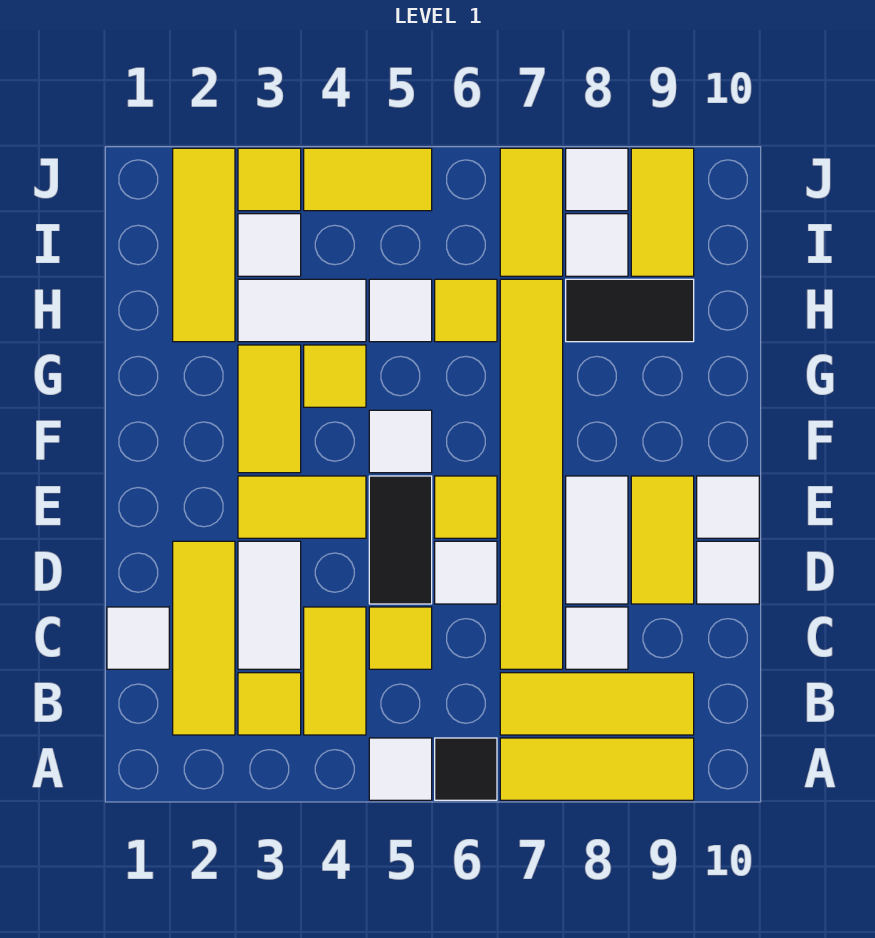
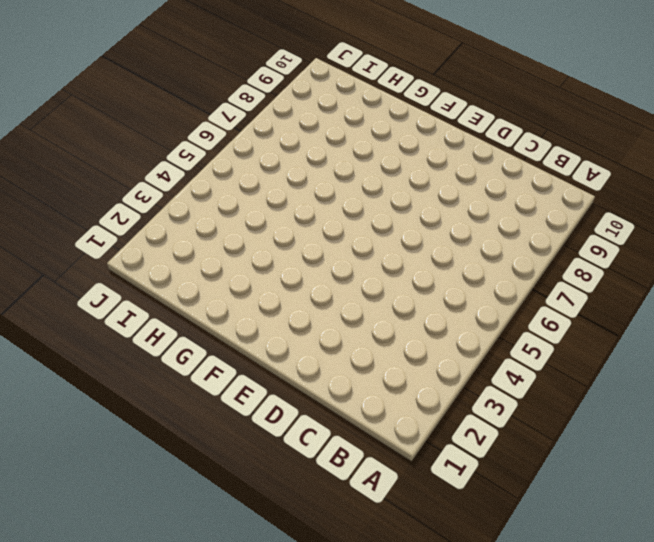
none -> white 1x1 tile [369,738,432,800]
none -> black 1x1 tile [435,738,497,800]
none -> yellow 1x3 tile [500,738,694,800]
none -> yellow 1x3 tile [173,541,235,735]

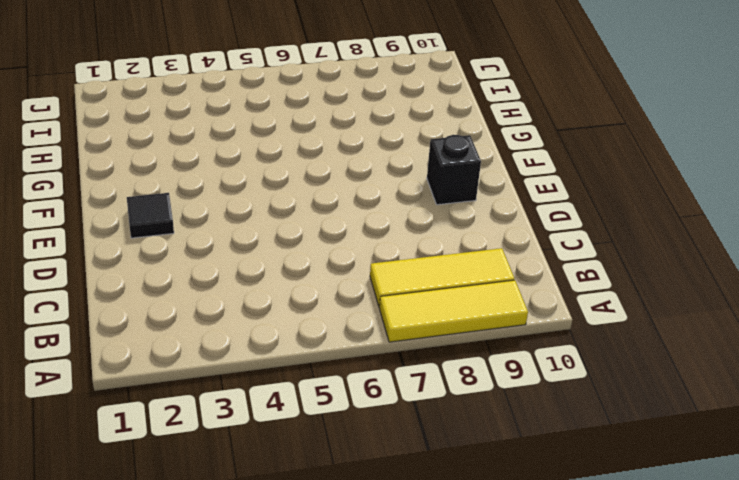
black 1x1 tile [127,193,174,238] -> black 1x1 tile moved to [435,738,497,800]
black 1x1 brick [427,135,481,205] -> yellow 1x2 tile [631,476,694,604]
none -> white 1x1 tile [369,738,432,800]
none -> yellow 1x3 tile [173,541,235,735]
none -> yellow 1x1 tile [238,673,301,735]
none -> yellow 1x2 tile [304,607,366,735]

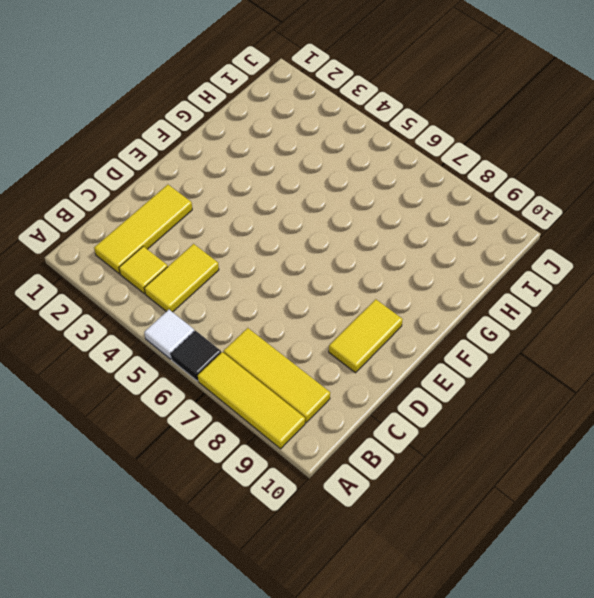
none -> white 1x1 tile [107,607,169,669]
none -> white 1x2 tile [238,541,301,669]
none -> yellow 1x1 tile [369,607,432,669]
none -> yellow 1x6 tile [500,279,563,669]

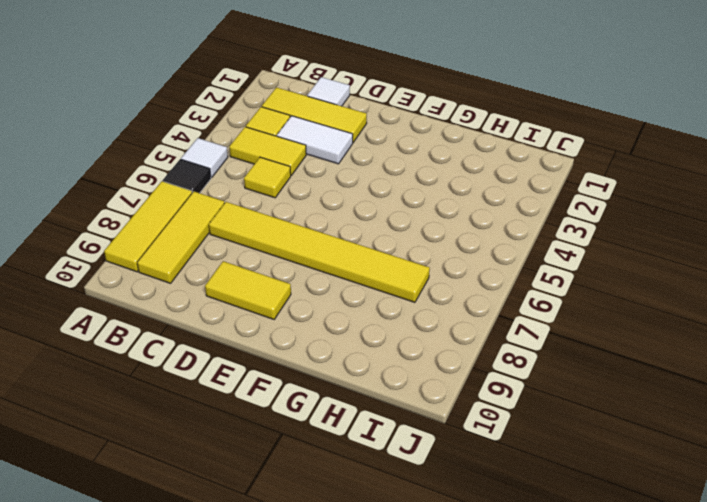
none -> white 1x1 tile [566,607,628,669]
none -> black 1x2 tile [369,476,432,604]
none -> white 1x1 tile [435,541,497,604]
none -> white 1x2 tile [566,476,628,604]

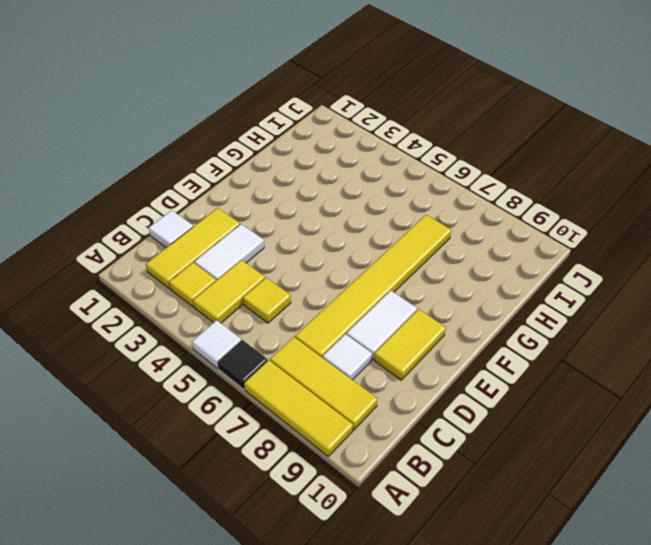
none -> black 1x2 tile [369,476,432,604]
none -> white 1x1 tile [435,541,497,604]
none -> white 1x1 tile [697,541,759,604]
none -> yellow 1x2 tile [238,476,366,538]

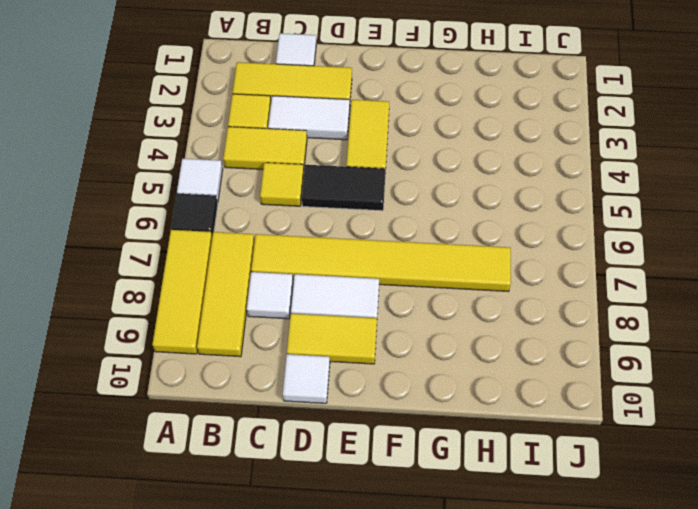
none -> white 1x1 tile [435,541,497,604]
none -> yellow 1x1 tile [435,476,497,538]
none -> white 1x1 tile [697,476,759,538]
none -> yellow 1x2 tile [238,345,301,473]

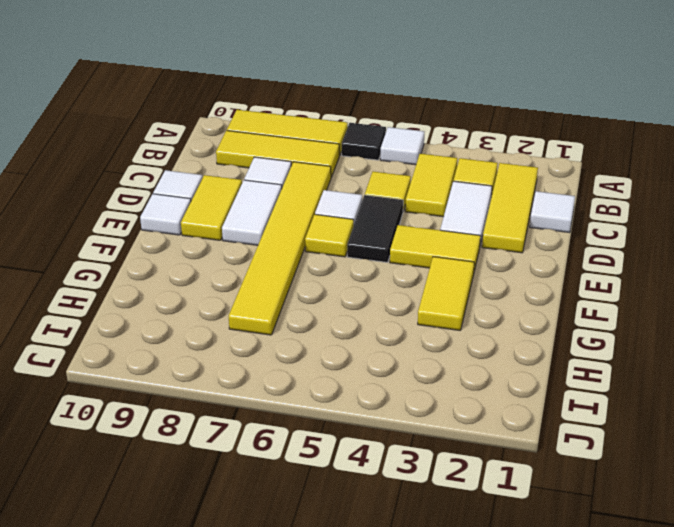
none -> white 1x1 tile [369,410,432,473]
none -> yellow 1x1 tile [304,345,366,407]
none -> yellow 1x3 tile [173,148,235,342]
none -> white 1x2 tile [238,279,366,342]

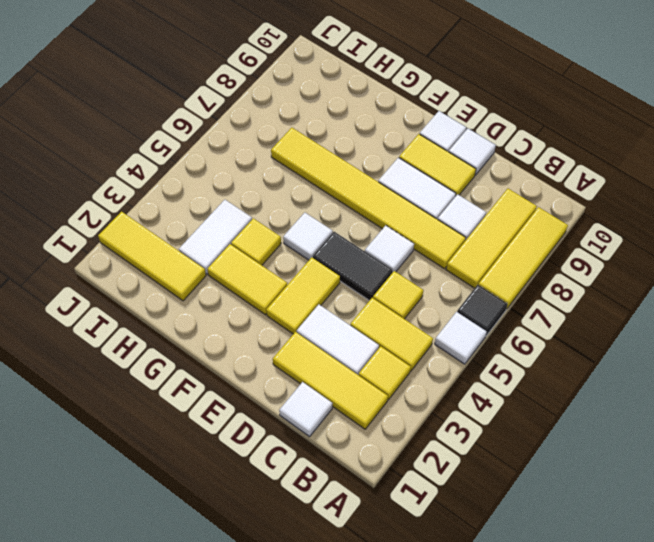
none -> yellow 1x1 tile [435,476,497,538]
none -> white 1x1 tile [369,279,432,342]
none -> yellow 1x1 tile [435,279,497,342]
none -> black 1x2 tile [566,279,694,342]

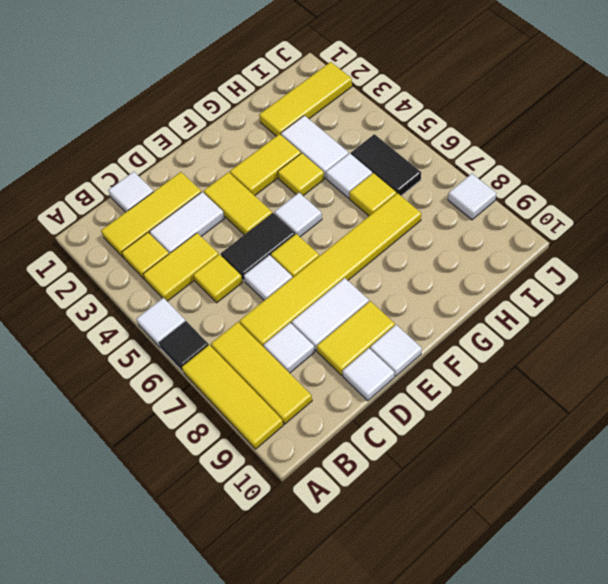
black 1x2 tile [351,134,421,196] -> black 1x2 tile moved to [566,279,694,342]
none -> white 1x1 tile [238,214,301,276]
none -> yellow 1x2 tile [500,148,563,276]
none -> white 1x1 tile [566,214,628,276]
none -> yellow 1x2 tile [631,148,694,276]

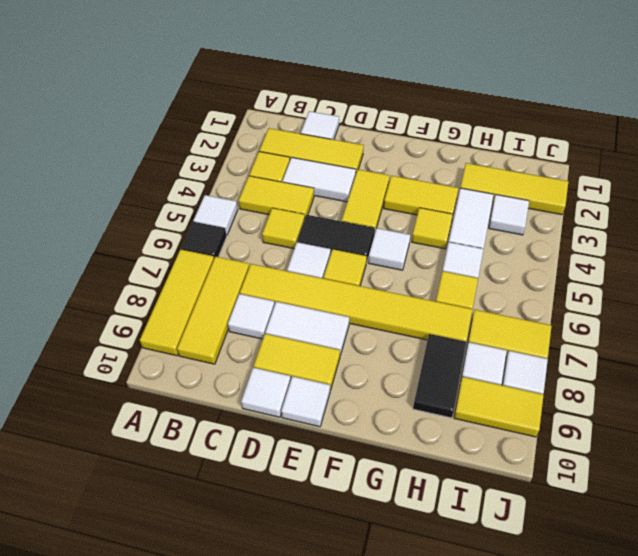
none -> yellow 1x1 tile [238,148,301,211]
none -> yellow 1x2 tile [304,148,432,211]

